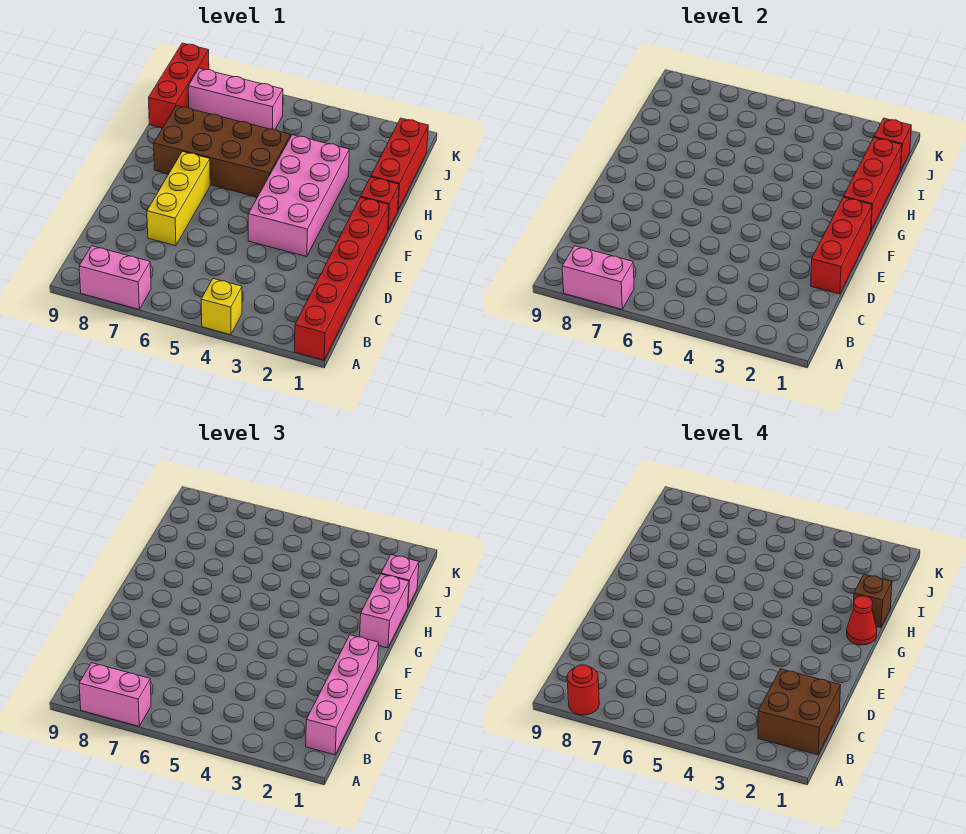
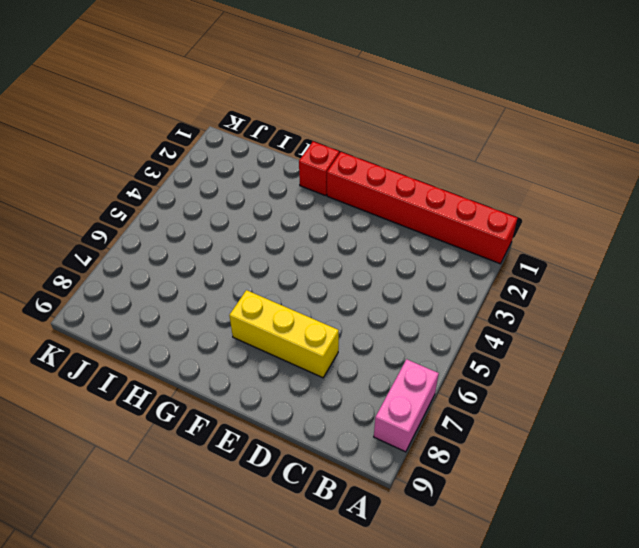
none -> yellow 1x1 brick [201,279,242,335]
none -> pink 2x4 brick [248,135,349,257]
none -> brown 2x4 brick [154,106,291,197]

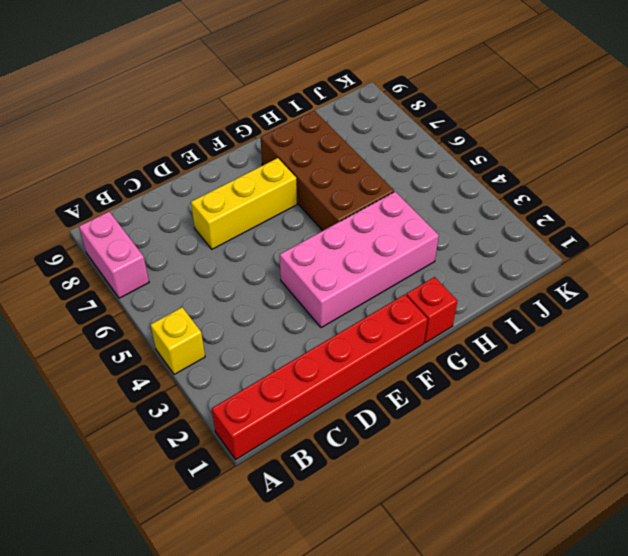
none -> red 1x3 brick [371,118,428,210]
none -> red 1x3 brick [148,43,209,128]
none -> pink 1x3 brick [188,68,283,129]

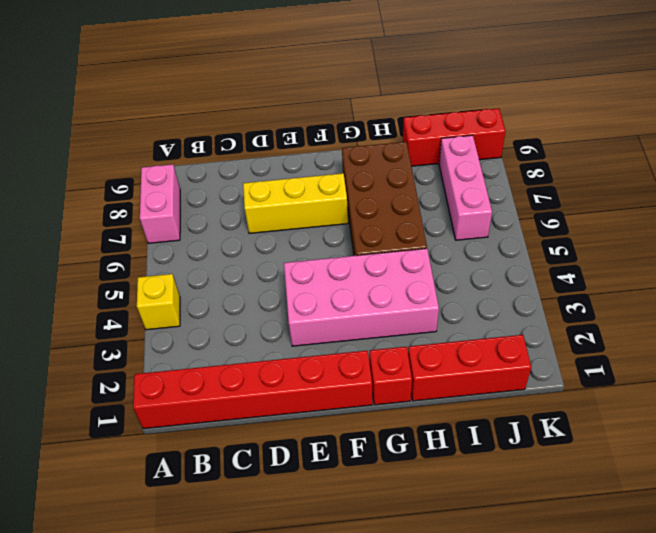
none -> pink 1x2 brick [562,246,634,309]
none -> red 1x3 brick [811,197,872,294]
none -> red 1x3 brick [844,138,902,230]

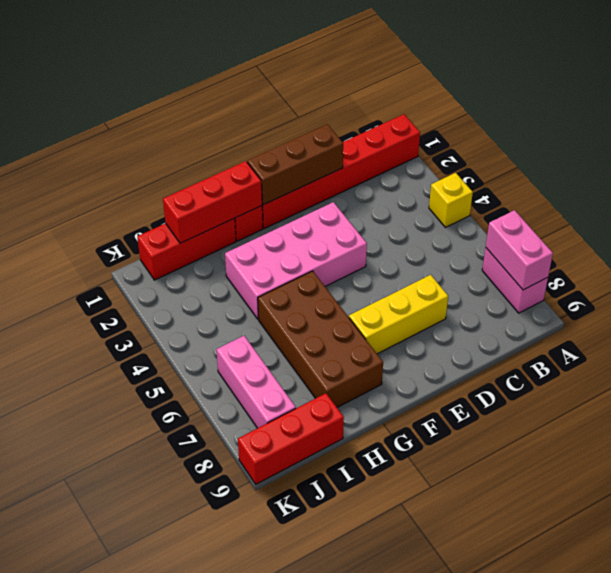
brown 1x3 brick [247,124,343,205] -> red 1x3 brick [811,197,872,294]
none -> red 1x1 brick [874,118,911,171]
none -> pink 1x2 brick [79,663,151,726]
none -> pink 1x4 brick [306,635,379,755]

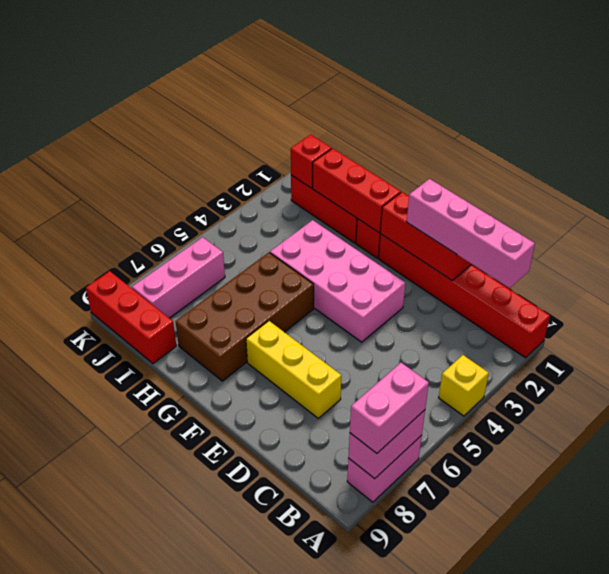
none -> pink 1x2 brick [360,574,409,648]
none -> pink 1x1 brick [381,555,419,607]
none -> red 1x1 round brick [567,665,599,715]

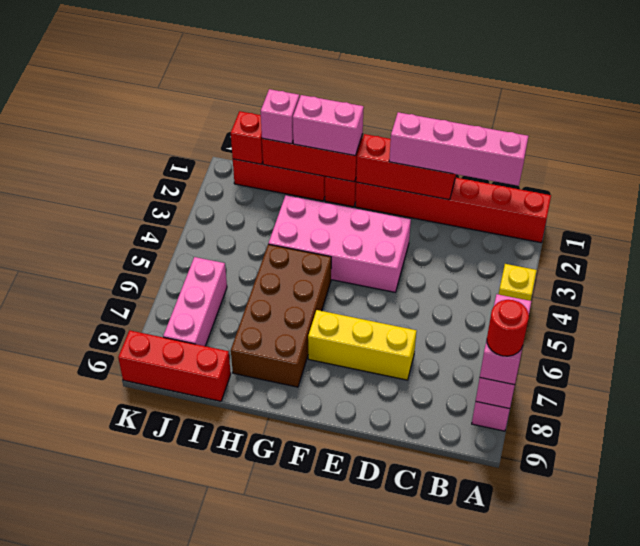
none -> brown 2x2 brick [758,669,841,755]
none -> red 1x1 cone [847,596,877,645]
none -> brown 1x1 brick [853,574,892,628]

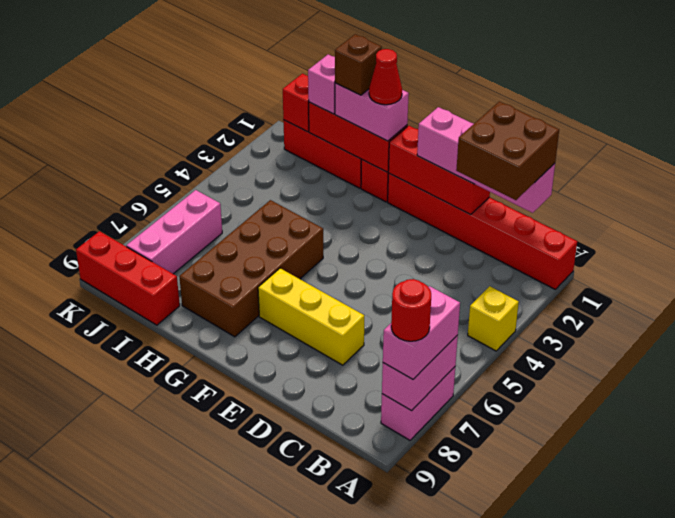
none -> pink 2x4 brick [248,135,349,257]

